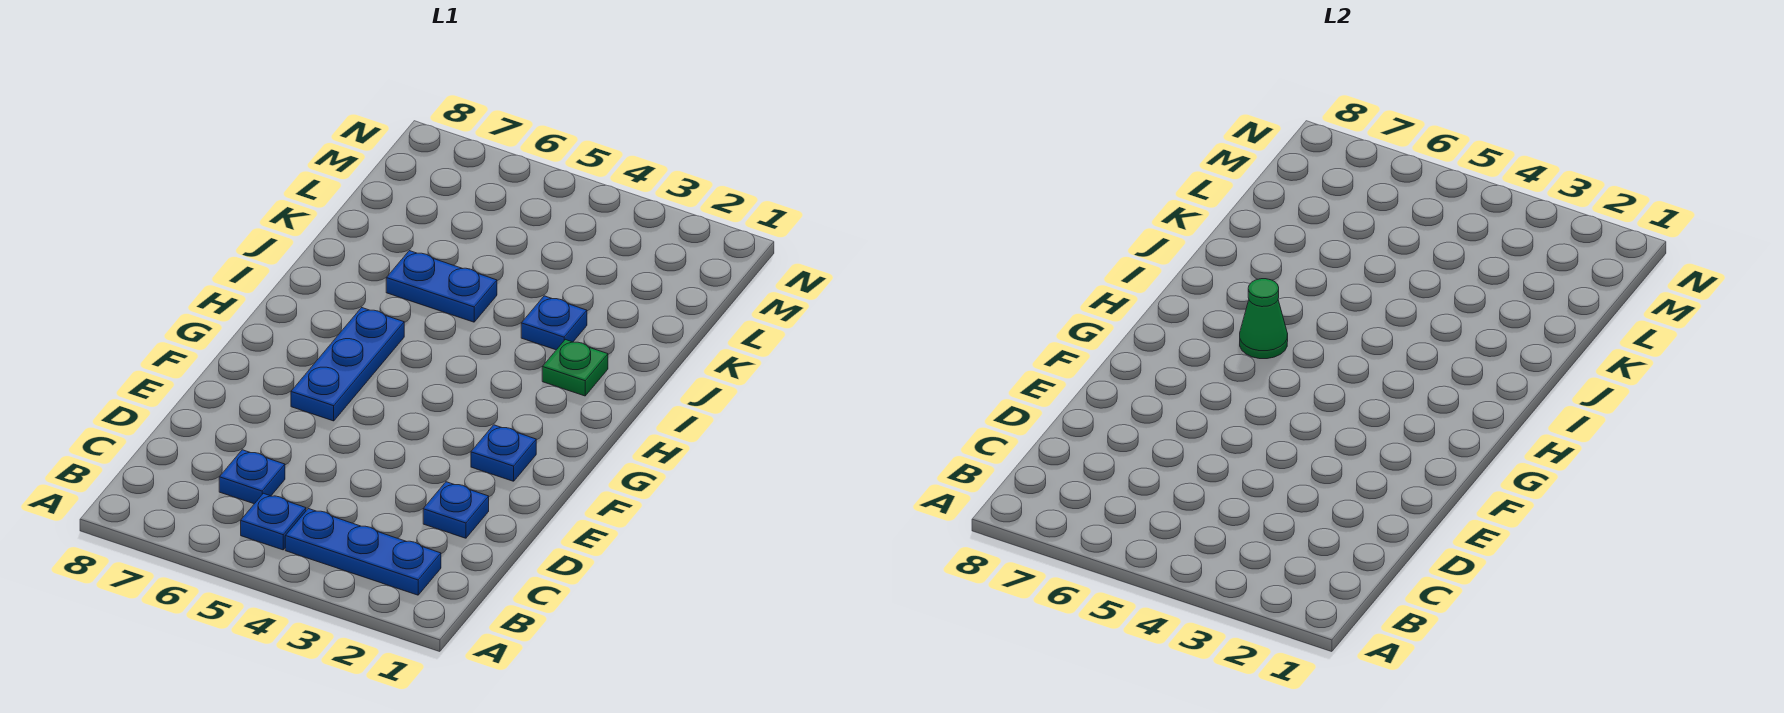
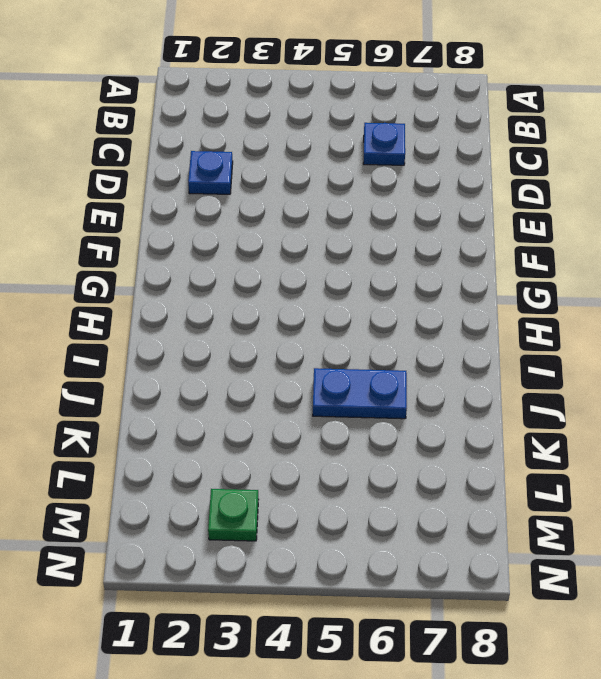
green 1x1 plate [208,489,259,541] -> green 1x1 plate moved to [542,339,608,396]
none -> blue 1x3 plate [285,509,441,595]
none -> blue 1x1 plate [241,493,306,550]

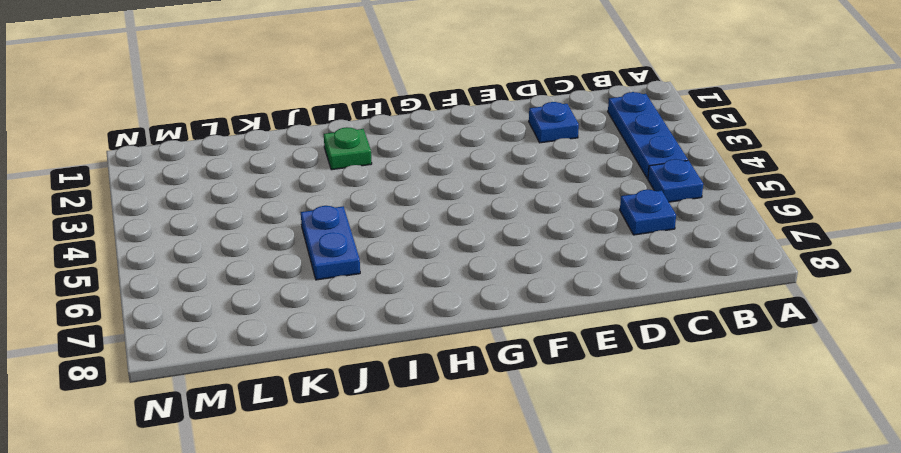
none -> blue 1x1 plate [471,425,536,481]
none -> blue 1x3 plate [291,308,404,421]

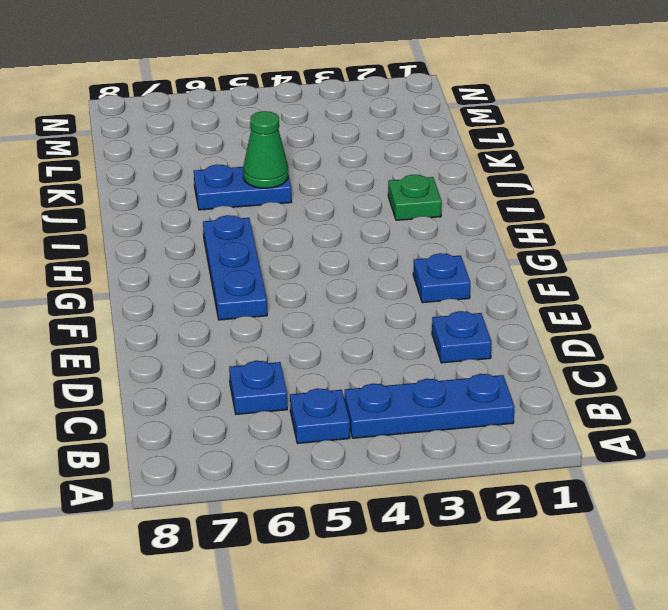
green 1x1 cone [243,111,288,188] -> green 1x1 cone moved to [1240,279,1288,359]
none -> blue 1x1 plate [521,296,587,350]

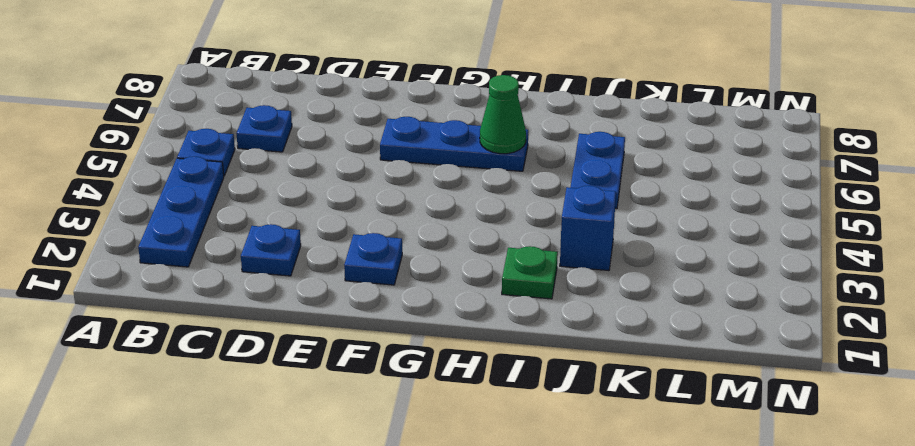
blue 1x1 brick [560,186,616,271] -> blue 1x1 plate [521,296,587,350]

